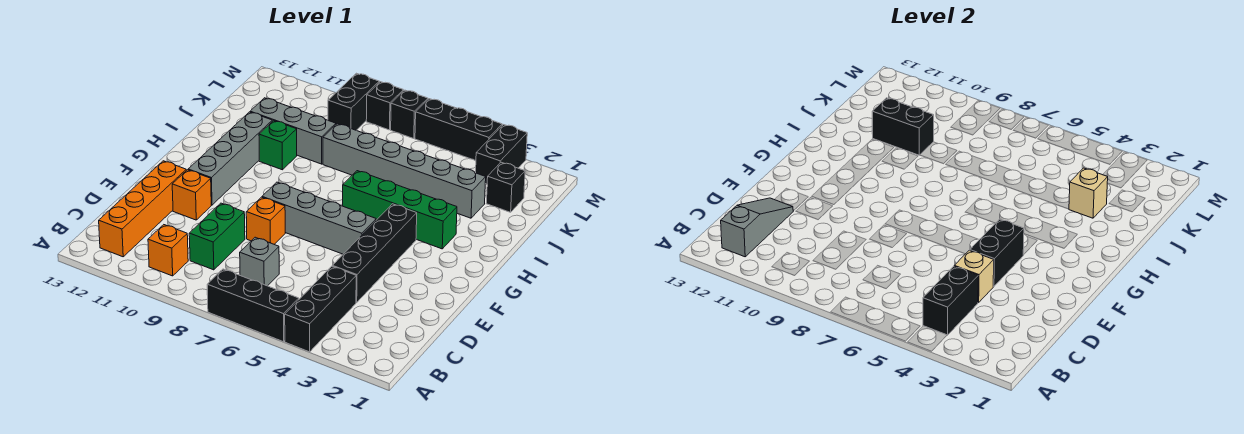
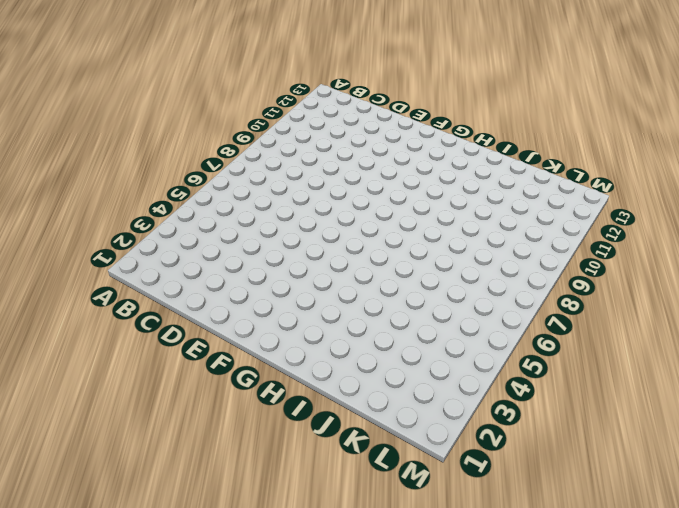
none -> black 1x3 brick [285,266,356,352]
none -> black 1x3 brick [207,269,299,342]
none -> orange 1x1 brick [148,225,188,276]

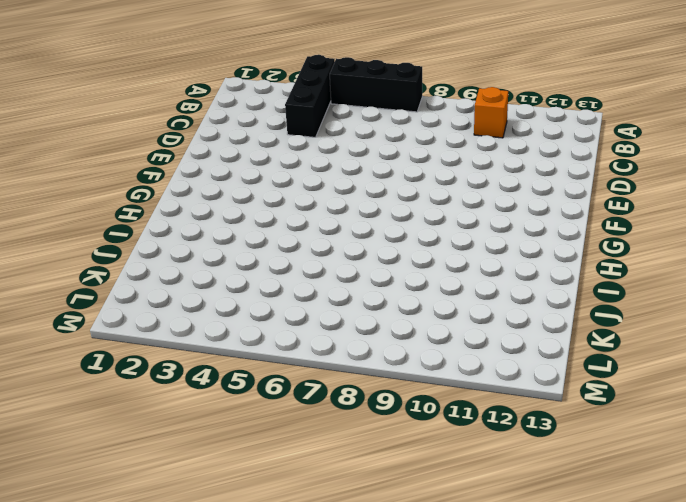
none -> orange 1x4 brick [99,161,186,257]
none -> grey 1x1 brick [240,237,279,286]
none -> green 1x2 brick [189,203,245,270]

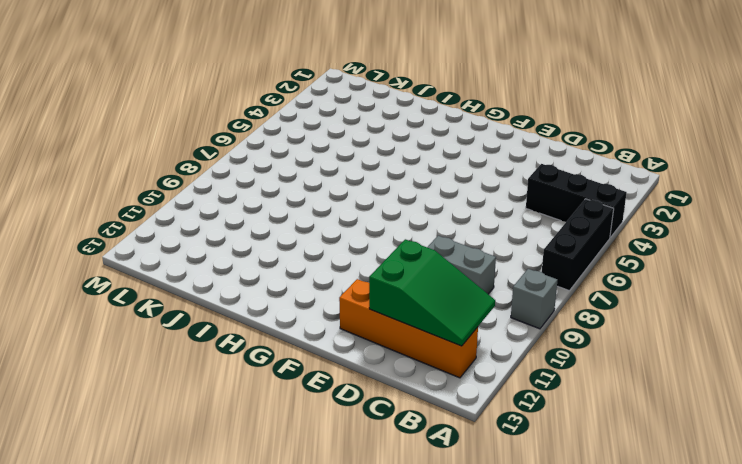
grey 1x1 brick [511,269,558,329] -> grey 1x1 brick moved to [240,237,279,286]
green 2x3 slope [369,239,495,346] -> grey 1x3 slope [721,198,793,257]
grey 1x2 brick [427,236,496,294] -> green 1x2 brick [189,203,245,270]
none -> orange 1x1 brick [148,225,188,276]
none -> black 1x4 brick [333,204,417,302]
none -> orange 1x1 brick [246,197,285,244]

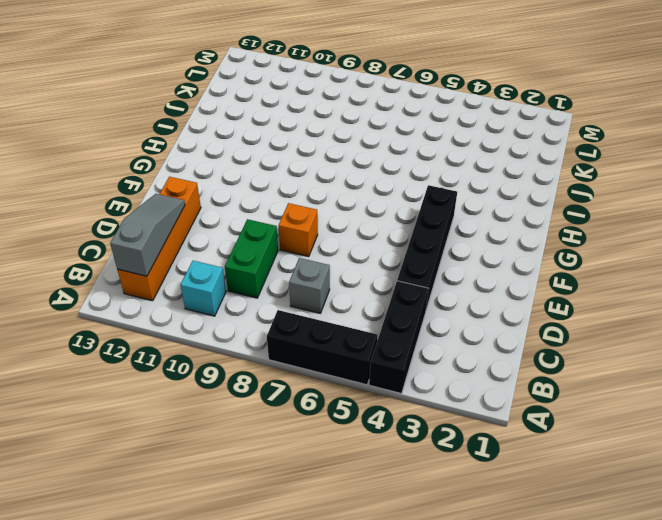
cyan 1x1 brick [180,261,226,316] -> orange 1x1 brick [148,225,188,276]
none -> orange 1x1 brick [172,170,211,220]
none -> grey 1x4 brick [262,182,376,254]
none -> grey 1x4 brick [188,112,272,205]

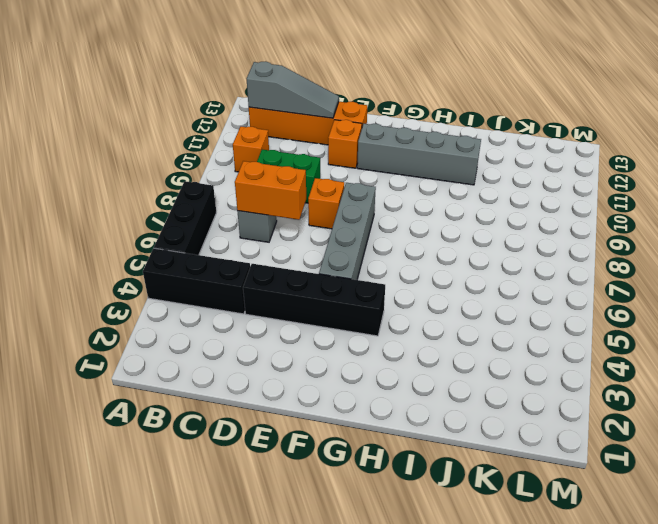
orange 1x2 brick [235,161,306,220] -> none
none -> green 1x4 brick [343,171,457,249]
none -> green 1x1 brick [259,121,297,170]
none -> grey 1x6 brick [323,124,486,218]

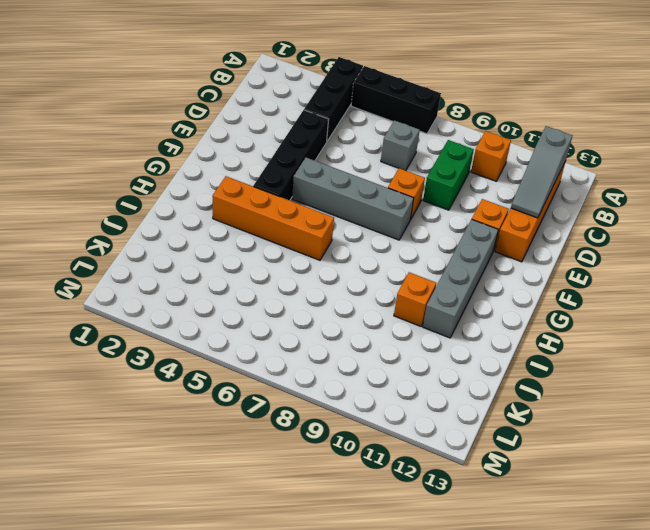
orange 1x4 brick [213,176,334,260] -> green 1x4 brick [343,171,457,249]
orange 1x1 brick [394,272,436,326] -> green 1x1 brick [259,121,297,170]
none -> grey 1x6 brick [323,124,486,218]
none -> grey 1x3 brick [250,98,336,164]
none -> black 1x1 brick [486,162,525,212]

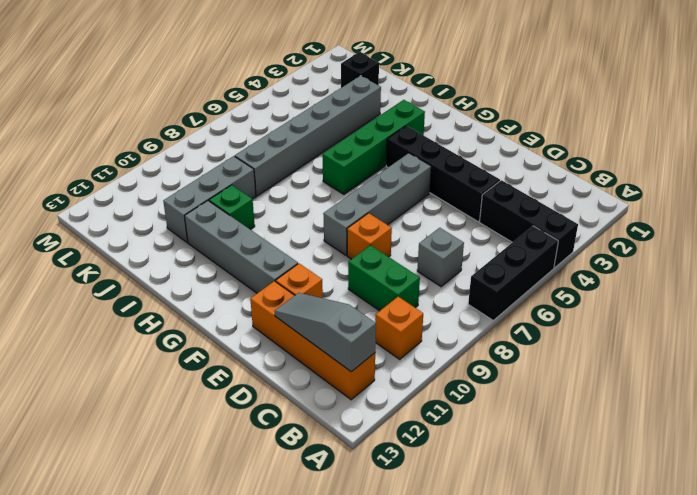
none -> black 1x2 brick [476,125,527,184]
none -> black 1x2 brick [328,73,379,130]
none -> black 1x3 brick [415,99,502,161]

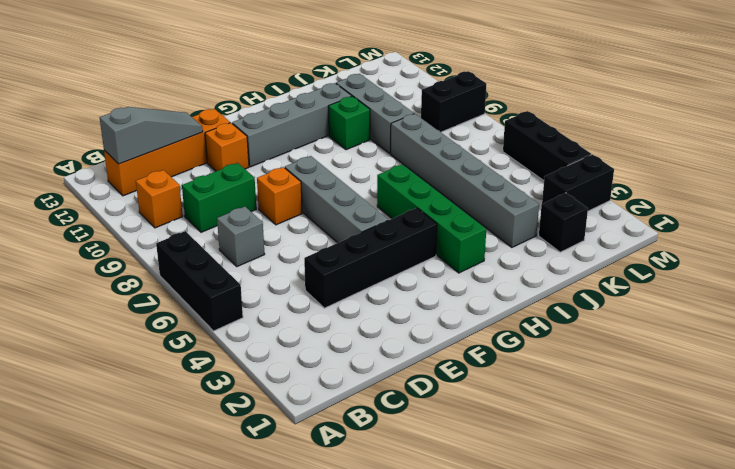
none -> black 1x3 brick [285,266,356,352]
none -> black 1x1 brick [391,90,428,139]
none -> black 1x1 brick [366,82,403,130]

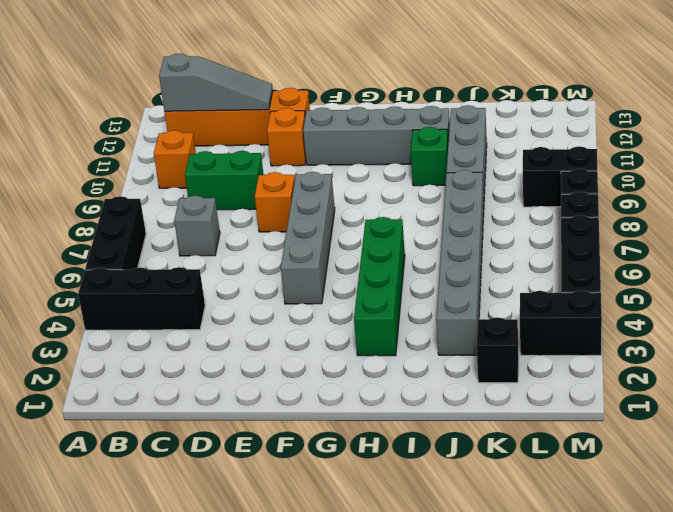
none -> black 1x4 brick [333,204,417,302]
none -> black 1x2 brick [923,266,978,335]
none -> tan 1x1 brick [955,250,994,302]

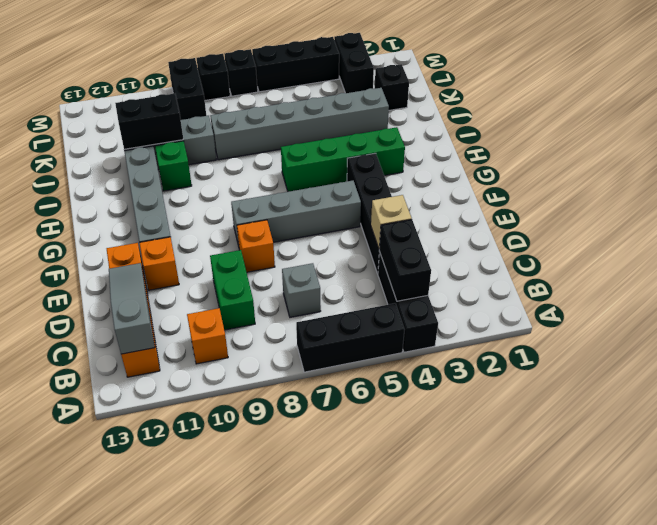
none -> black 1x2 brick [970,219,1024,287]
none -> tan 1x1 brick [1069,168,1108,218]

